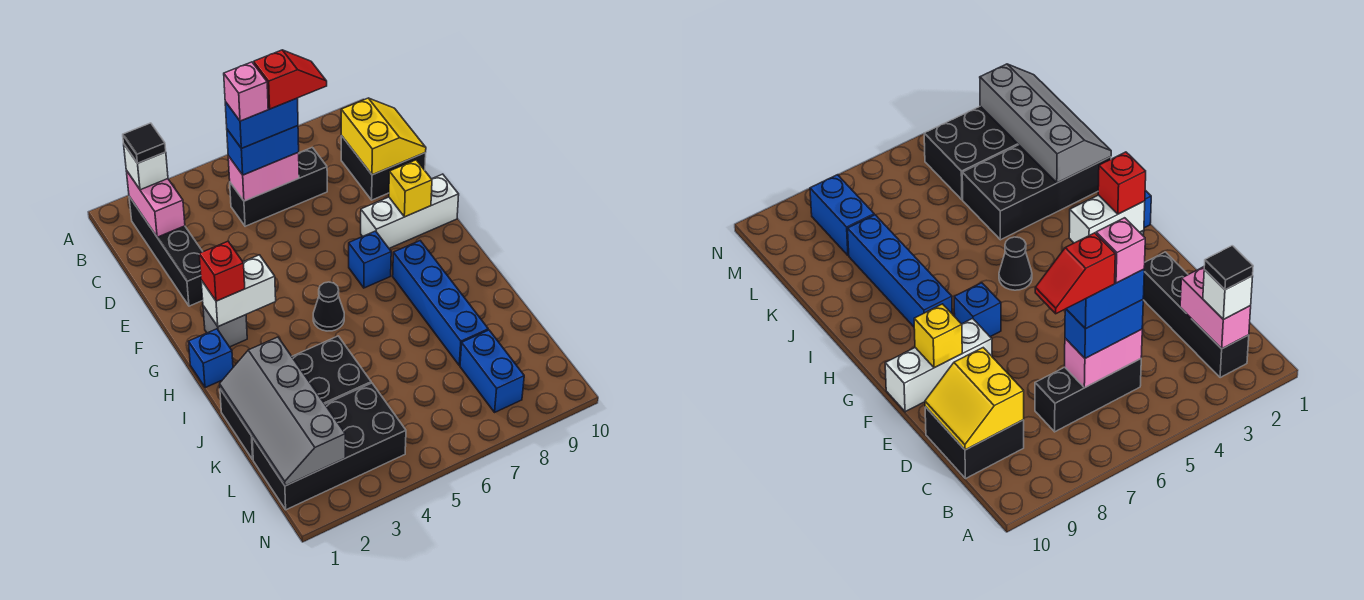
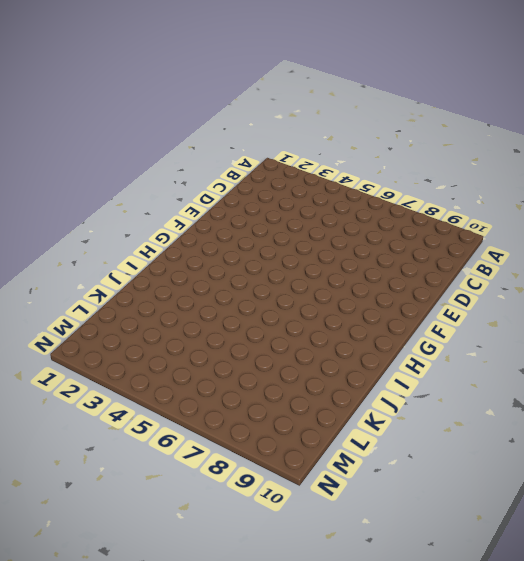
none -> black 1x4 brick [129,197,203,306]
none -> black 1x3 brick [230,147,327,226]
none -> black 2x2 brick [341,136,426,200]

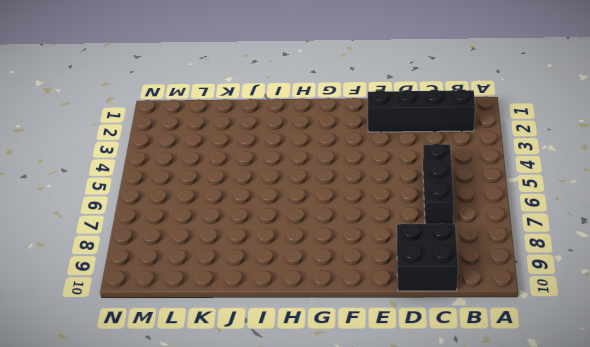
none -> white 1x3 brick [361,174,459,248]
none -> grey 1x1 brick [203,306,247,347]
none -> blue 1x1 brick [349,231,391,288]

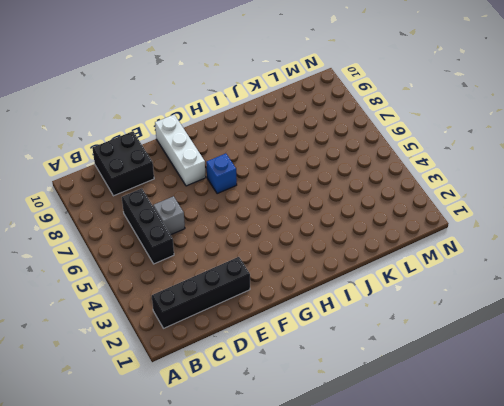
grey 1x1 brick [153,196,185,235] -> grey 1x1 brick moved to [203,306,247,347]
none -> blue 1x1 brick [189,329,233,388]
none -> black 1x1 cone [313,282,344,331]
none -> blue 1x4 brick [393,241,488,365]

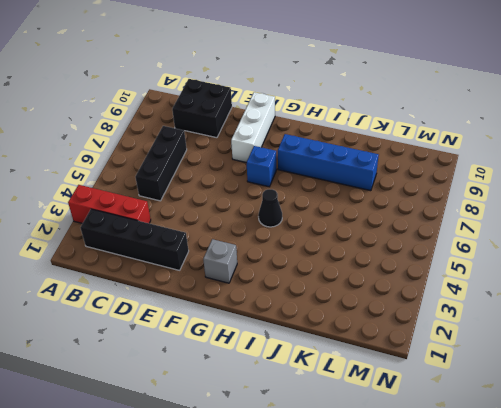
red 1x3 brick [68,185,151,223] -> none
none -> blue 1x1 brick [189,329,233,388]
none -> black 2x4 brick [220,336,371,460]
none -> black 2x4 brick [252,383,406,510]

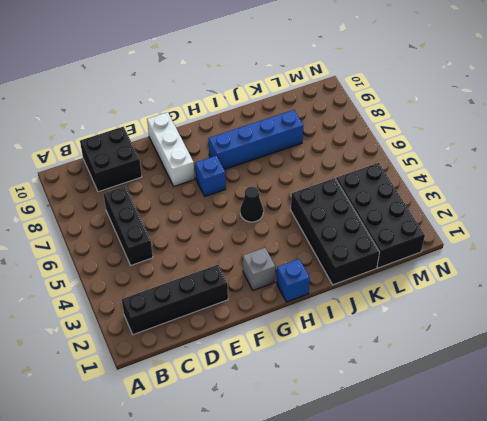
none -> blue 1x2 brick [460,330,524,412]
none -> pink 1x2 brick [126,170,185,237]
none -> pink 1x2 brick [228,152,299,201]

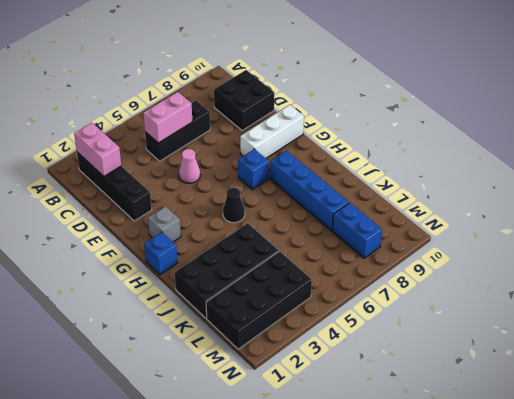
pink 1x1 cone [179,149,200,183] -> none
none -> yellow 2x2 slope [341,98,426,175]
none -> yellow 1x1 brick [389,160,432,217]
none -> white 1x2 brick [201,255,276,327]

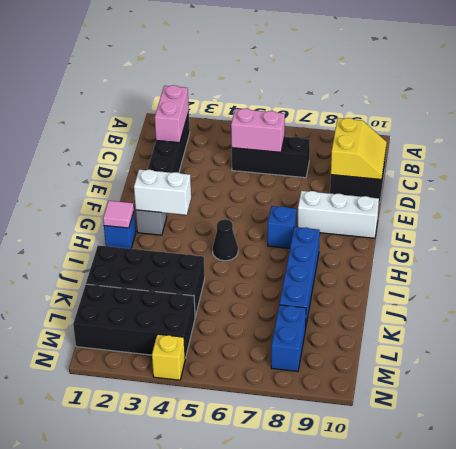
pink 1x1 tile [103,201,134,228] -> none
yellow 1x1 brick [152,334,185,380] -> yellow 1x1 brick moved to [389,160,432,217]
none -> grey 2x4 slope [220,337,345,486]
none -> white 1x1 brick [124,145,168,190]
none -> blue 1x2 brick [227,126,299,175]

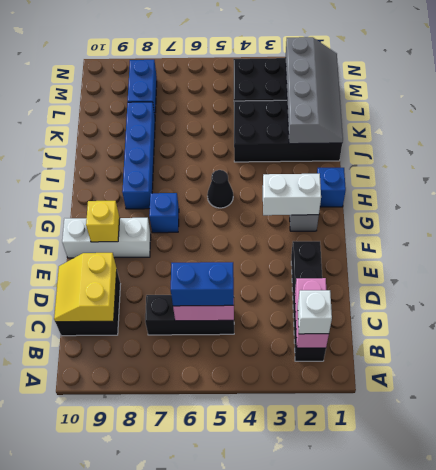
none -> red 1x1 brick [199,241,245,301]
none -> black 1x1 tile [123,123,166,163]
none -> blue 1x2 brick [225,98,298,149]

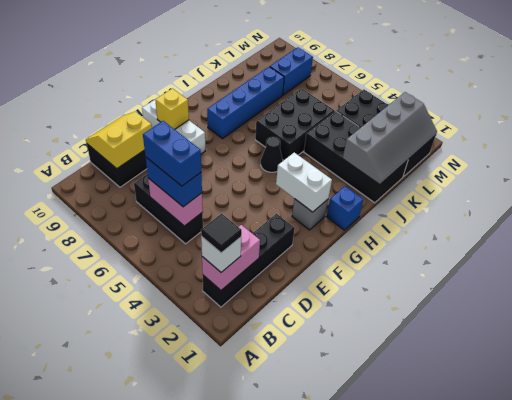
black 2x3 brick [255,88,335,161] -> none
none -> blue 1x1 brick [349,231,391,288]
none -> red 1x1 brick [199,241,245,301]
none -> pink 1x1 brick [224,62,268,121]

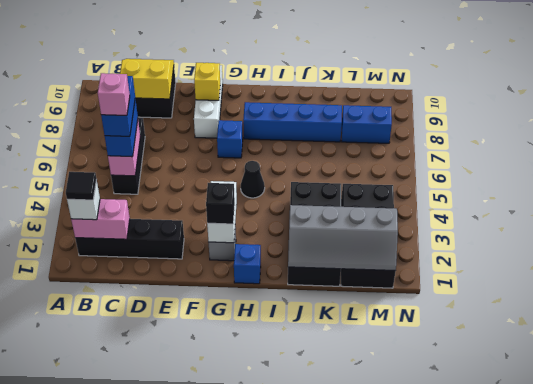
black 1x1 brick [206,183,235,224] -> red 1x1 brick [199,241,245,301]
none -> red 1x2 slope [254,50,327,109]

